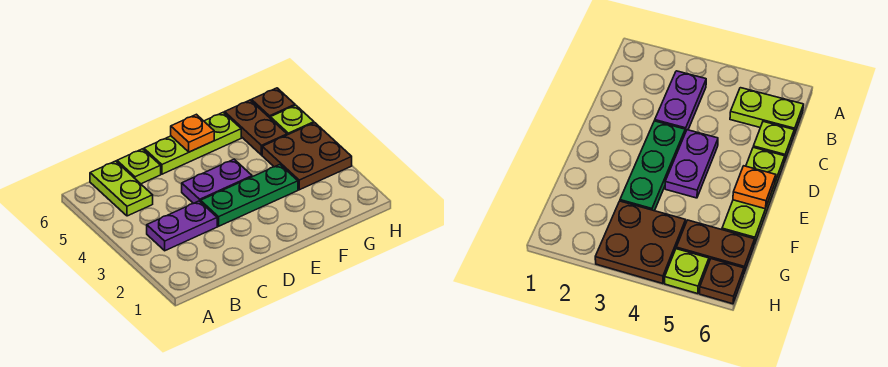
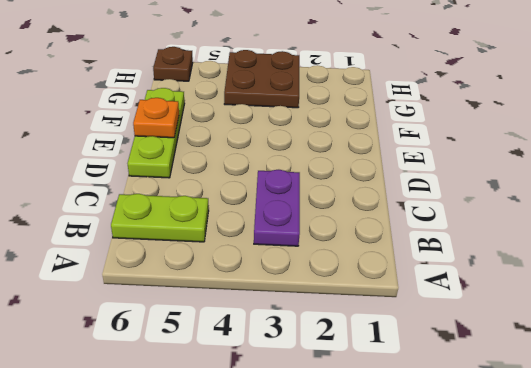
none -> lime 1x1 plate [117,149,161,184]
none -> green 1x3 plate [201,165,298,226]

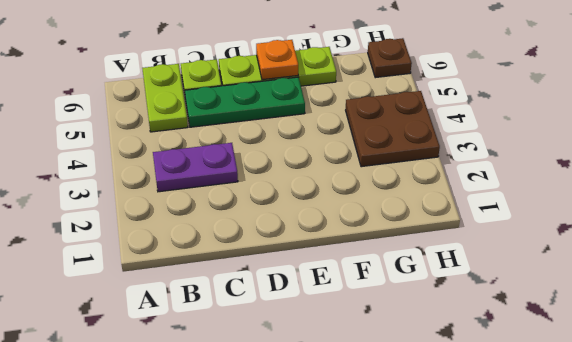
green 1x3 plate [185,77,305,127] -> green 1x3 plate moved to [201,165,298,226]
none -> purple 1x2 plate [182,159,252,203]
none -> brown 1x2 plate [225,100,287,155]

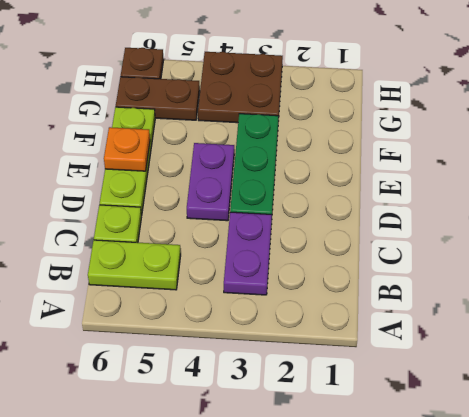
none -> lime 1x1 plate [270,105,314,135]

